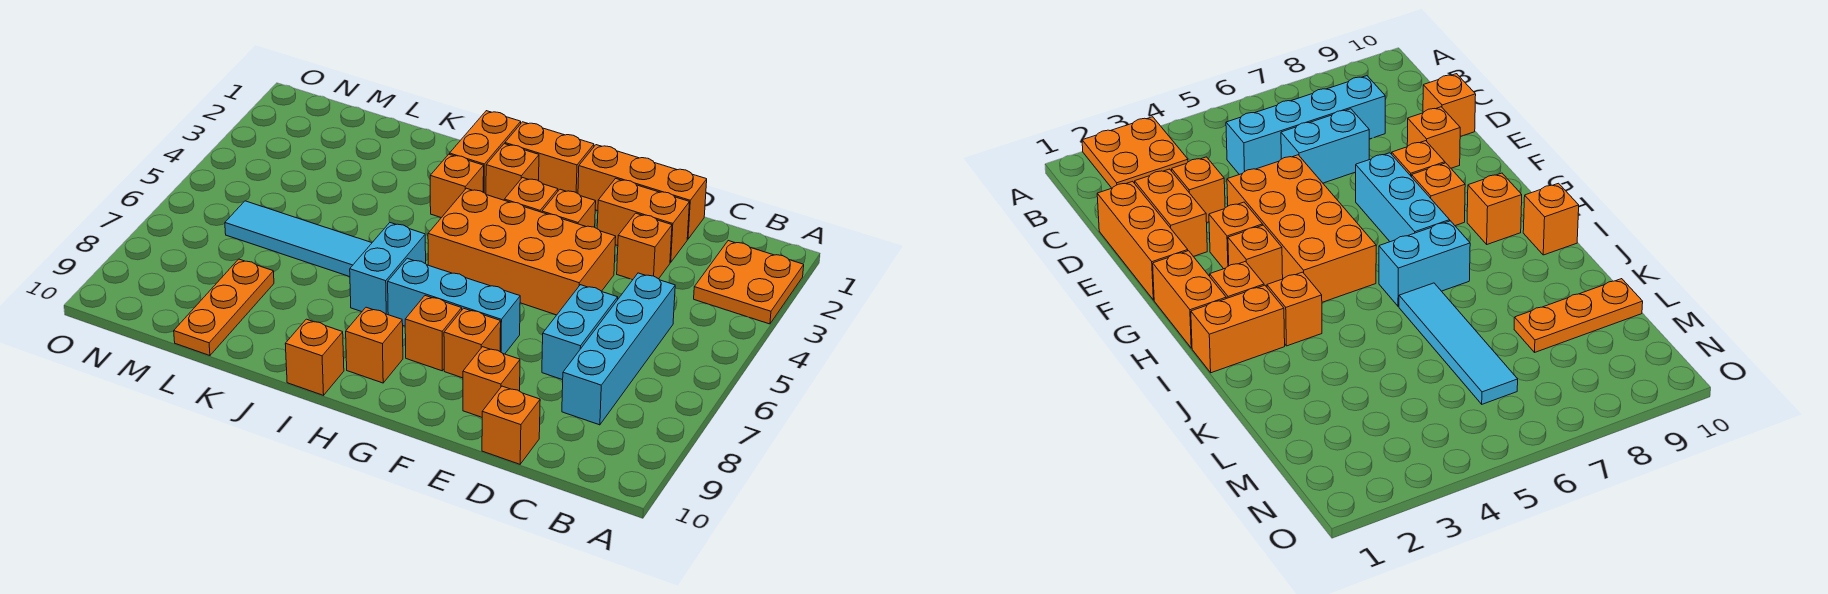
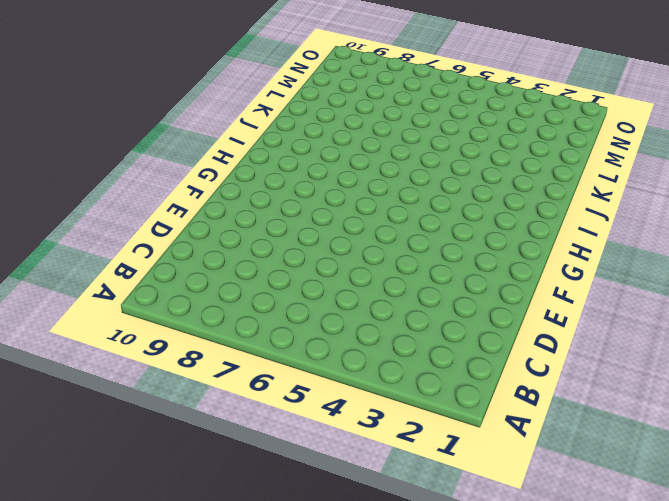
none -> orange 2x2 plate [694,241,804,324]
none -> cyan 1x4 brick [562,273,675,425]
none -> orange 1x3 brick [578,145,707,239]

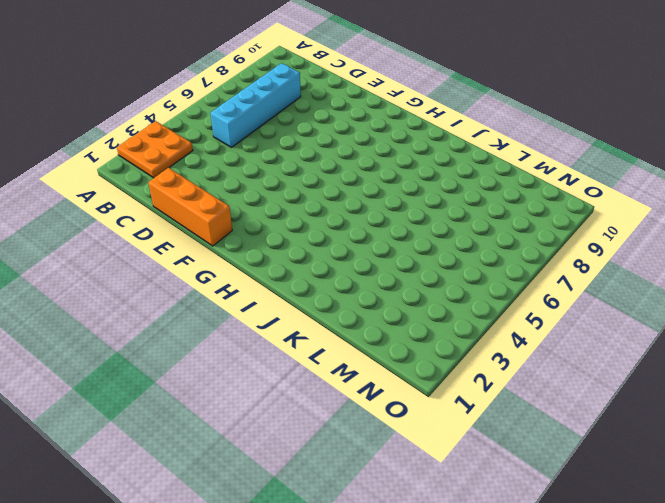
none -> orange 1x2 brick [597,179,690,262]
none -> orange 1x1 brick [617,213,672,280]
none -> cyan 1x2 brick [542,285,618,380]

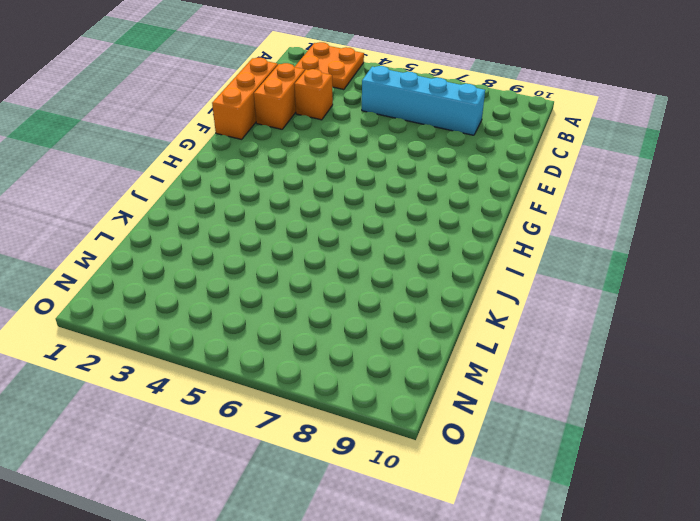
none -> cyan 1x2 brick [542,285,618,380]
none -> orange 1x1 brick [482,386,540,464]
none -> orange 2x4 brick [428,188,616,315]

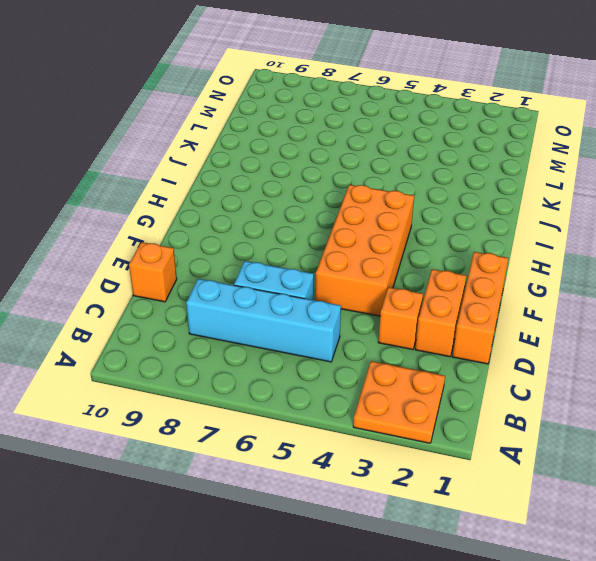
none -> orange 1x1 brick [463,347,520,417]
none -> orange 1x1 brick [542,189,596,227]
none -> cyan 1x3 brick [388,258,520,354]

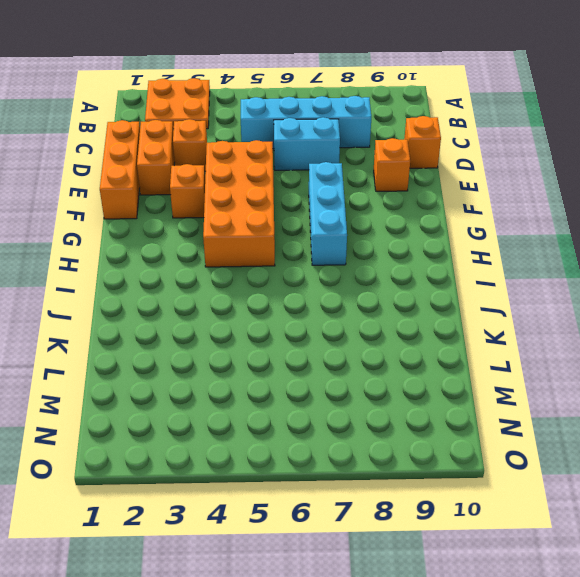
none -> orange 1x1 brick [444,308,501,378]
none -> orange 1x2 brick [505,122,594,193]
none -> orange 1x1 brick [504,178,558,212]

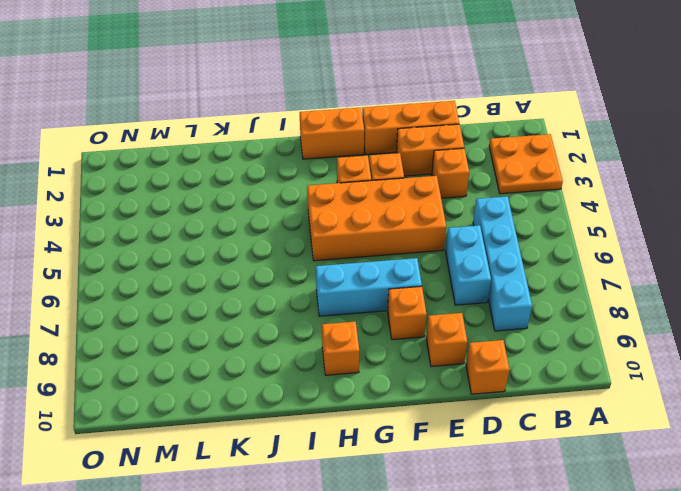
none -> orange 1x1 brick [405,296,462,371]
none -> orange 1x1 brick [486,144,539,200]
none -> orange 1x2 brick [450,111,521,194]

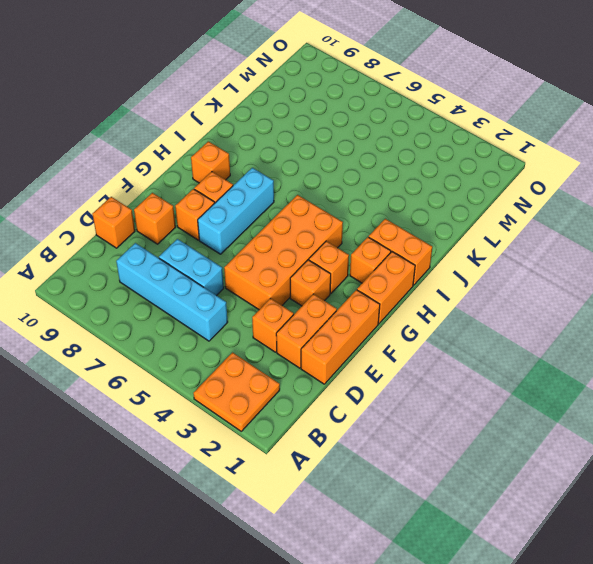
none -> orange 1x1 brick [430,154,484,218]
none -> cyan 1x2 brick [350,223,426,315]
none -> orange 1x1 brick [285,319,344,395]

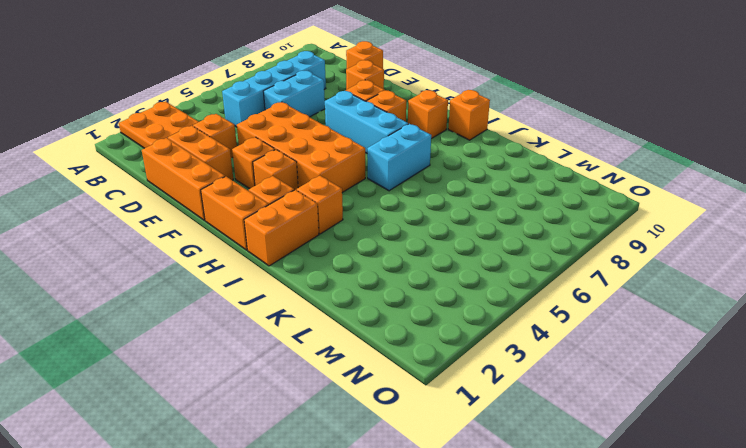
none -> cyan 1x4 tile [225,201,372,277]
none -> orange 1x3 plate [174,259,274,356]

